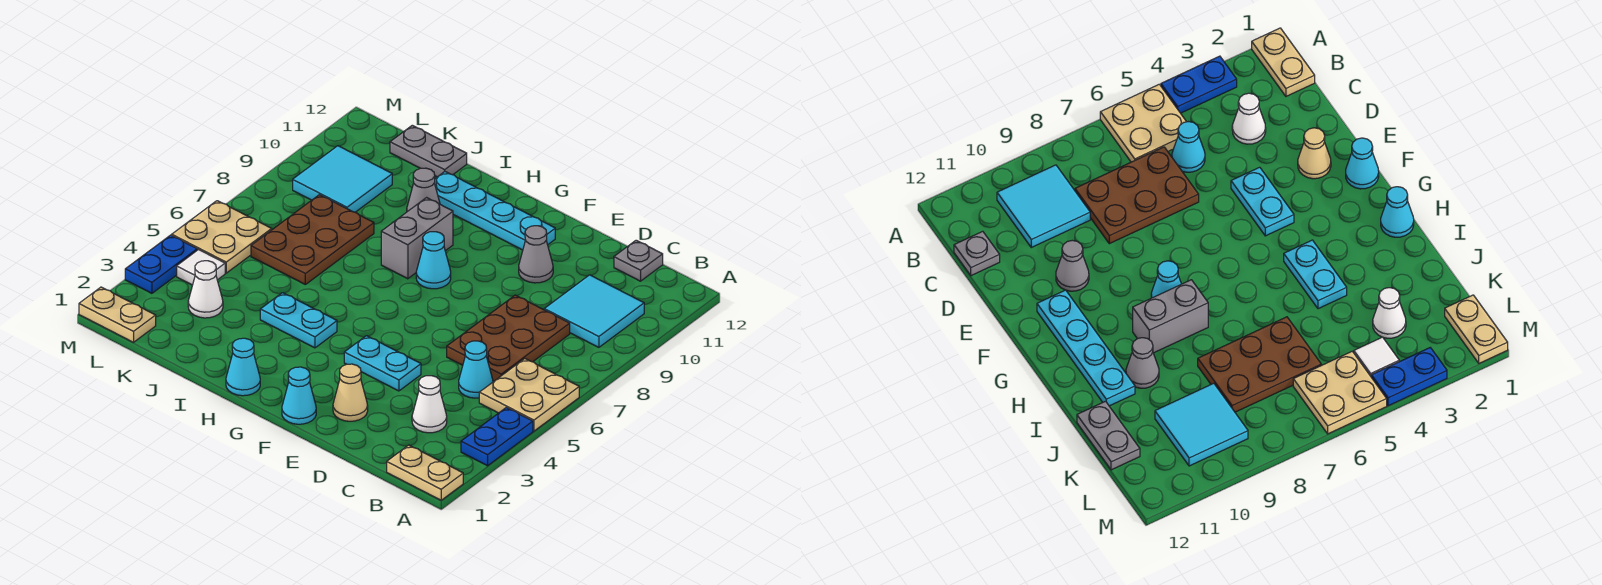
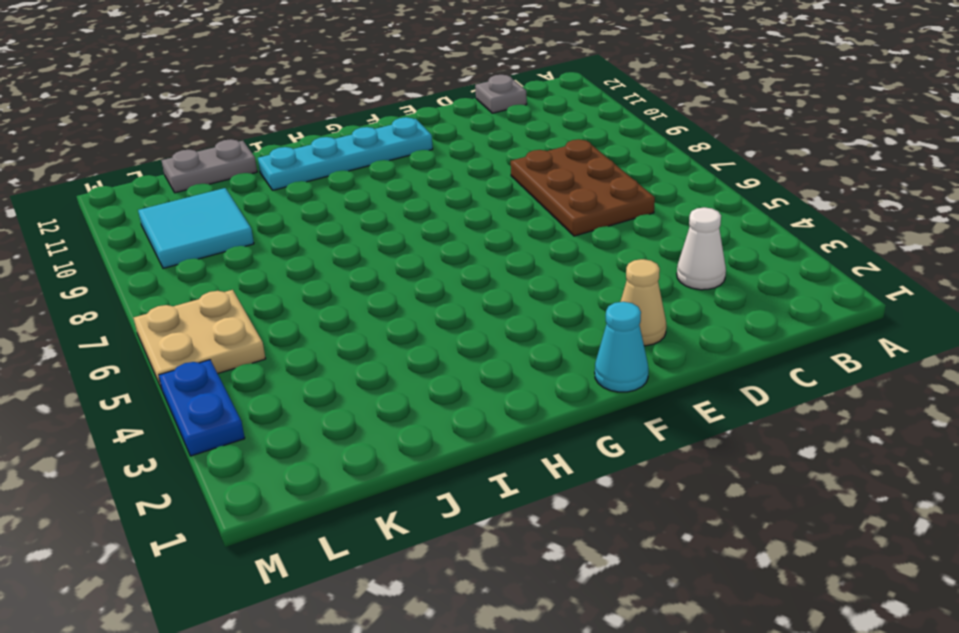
none -> tan 1x2 plate [387,445,463,500]
none -> blue 1x2 plate [461,407,533,466]
none -> tan 2x2 plate [479,359,579,431]

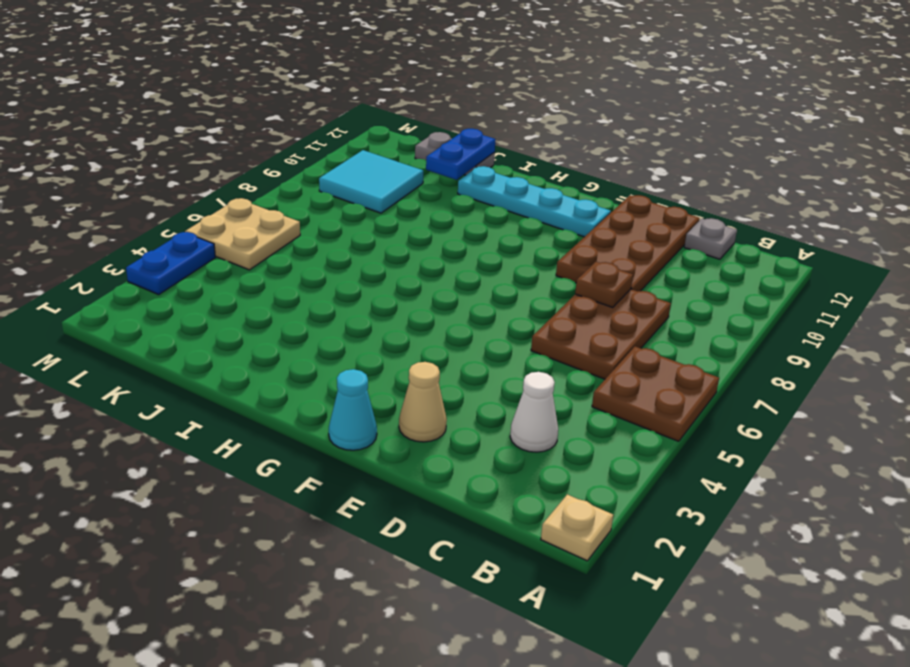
tan 1x1 plate [541,494,613,561] -> tan 1x2 plate [387,445,463,500]
brown 2x2 plate [592,347,719,441] -> tan 2x2 plate [479,359,579,431]
brown 1x1 plate [575,262,633,307] -> none
brown 2x4 plate [556,195,700,291] -> grey 1x1 cone [519,226,553,283]
blue 1x2 plate [426,129,496,180] -> blue 1x2 plate moved to [461,407,533,466]
none -> cyan 2x2 tile [544,275,644,347]
none -> cyan 1x1 cone [459,341,493,398]
none -> cyan 1x2 plate [344,336,421,391]

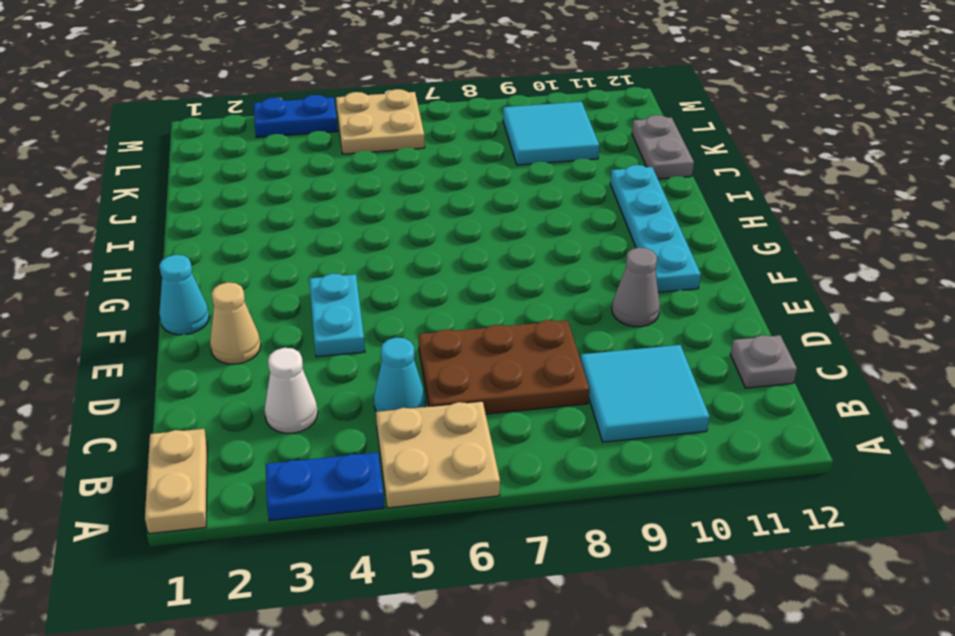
none -> cyan 1x1 cone [416,232,451,289]
none -> cyan 1x1 cone [226,338,260,396]
none -> cyan 1x2 plate [260,293,337,348]

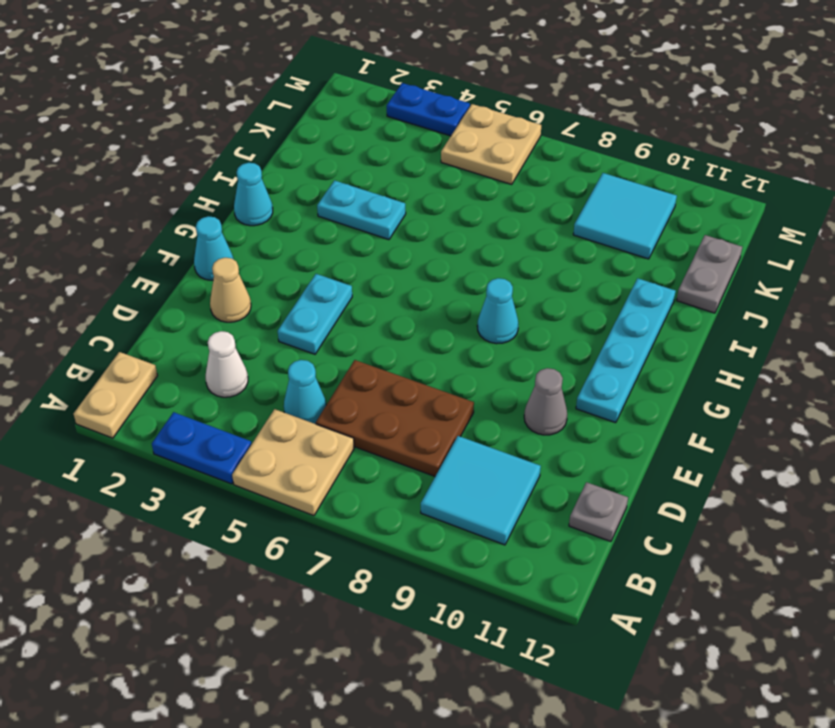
cyan 1x2 plate [317,180,406,240] -> cyan 1x2 plate turned to [260,293,337,348]
none -> grey 1x2 brick [381,198,453,279]
none -> grey 1x1 cone [407,168,440,212]
none -> brown 2x3 plate [251,195,374,284]

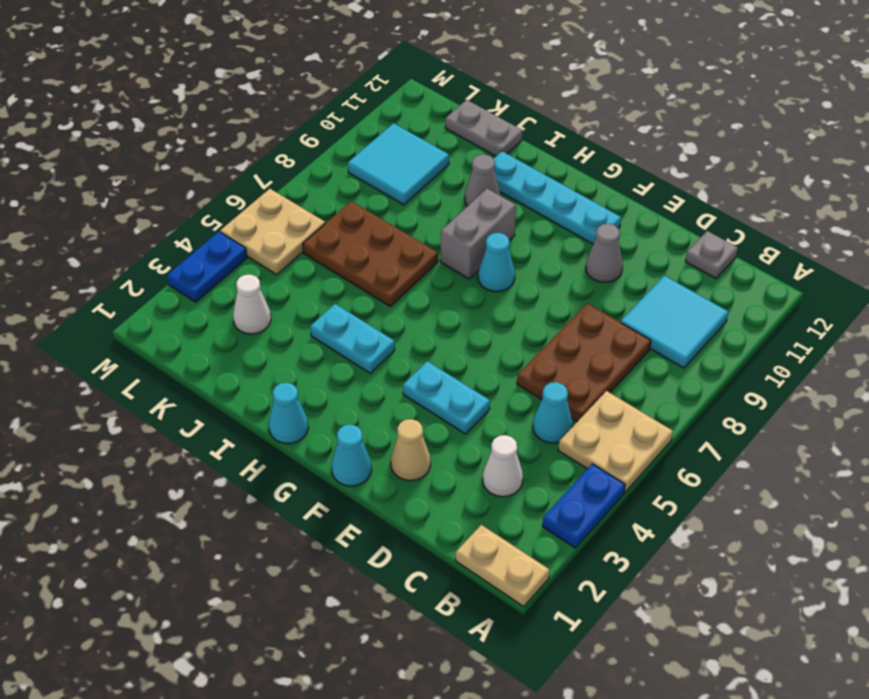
brown 2x3 plate [303,201,438,306] -> brown 2x3 plate turned to [251,195,374,284]
none -> tan 1x2 plate [79,287,156,342]
none -> white 1x1 tile [177,250,225,285]

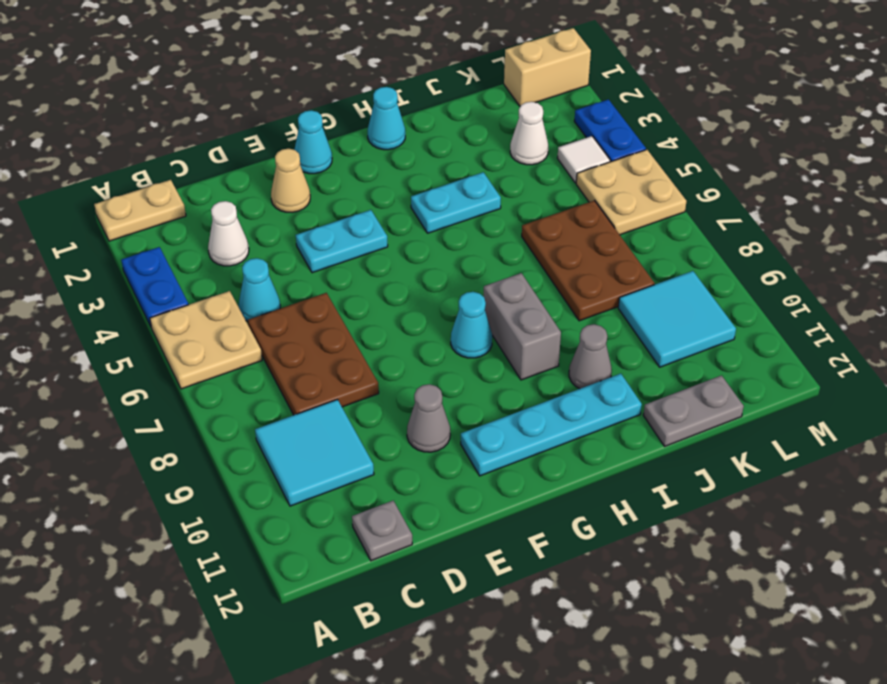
tan 1x2 brick [504,28,591,106] -> tan 1x2 plate [79,287,156,342]

